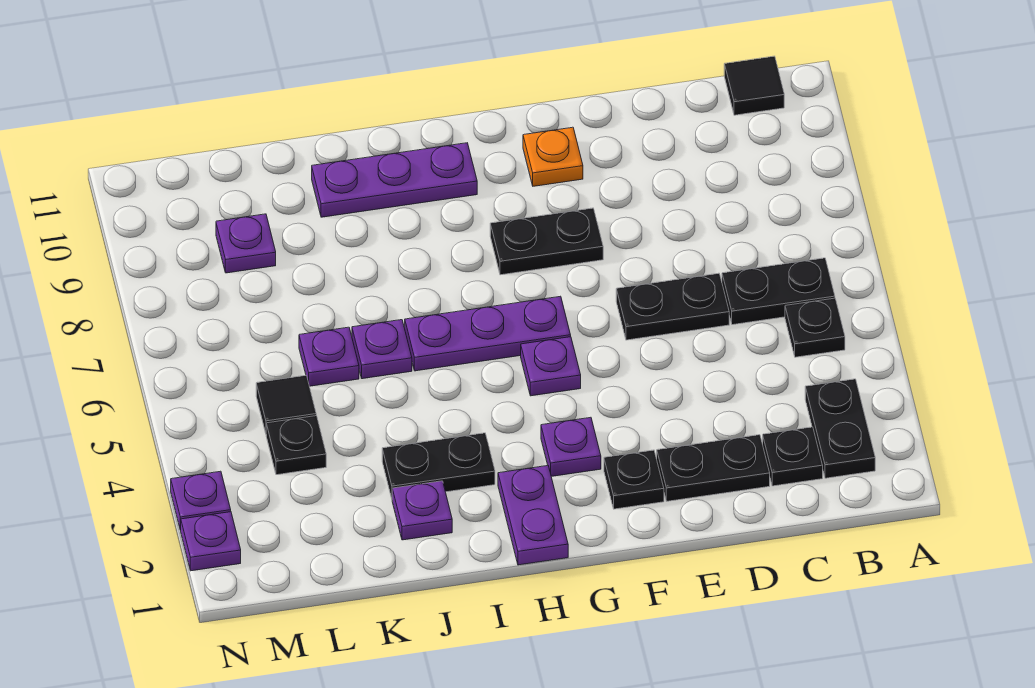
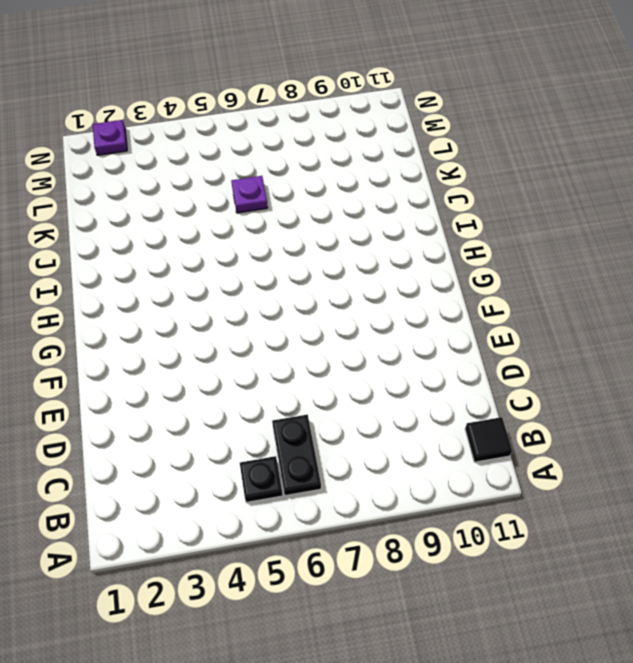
none -> black 1x2 plate [805,379,875,478]
none -> black 1x1 plate [763,427,823,486]
none -> black 1x2 plate [657,435,770,501]

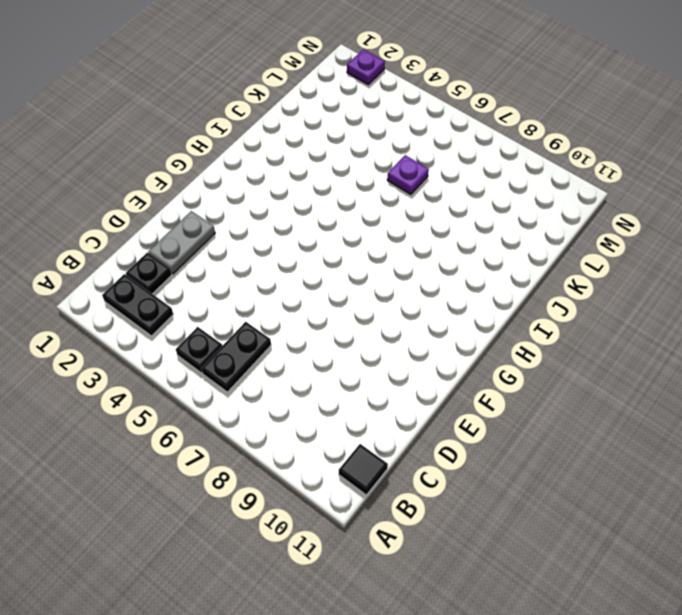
grey 1x2 plate [149,211,215,274] -> black 1x2 plate [657,435,770,501]
none -> black 1x2 plate [616,273,729,340]
none -> black 1x1 plate [604,450,664,509]
none -> black 1x2 plate [490,208,603,275]

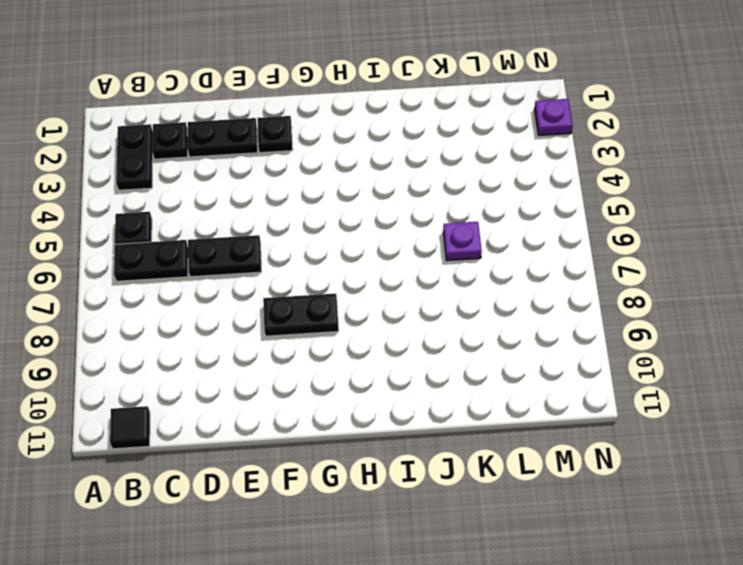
none -> orange 1x1 plate [523,127,583,186]
none -> purple 1x1 plate [541,417,601,476]
none -> purple 1x1 plate [521,337,581,396]

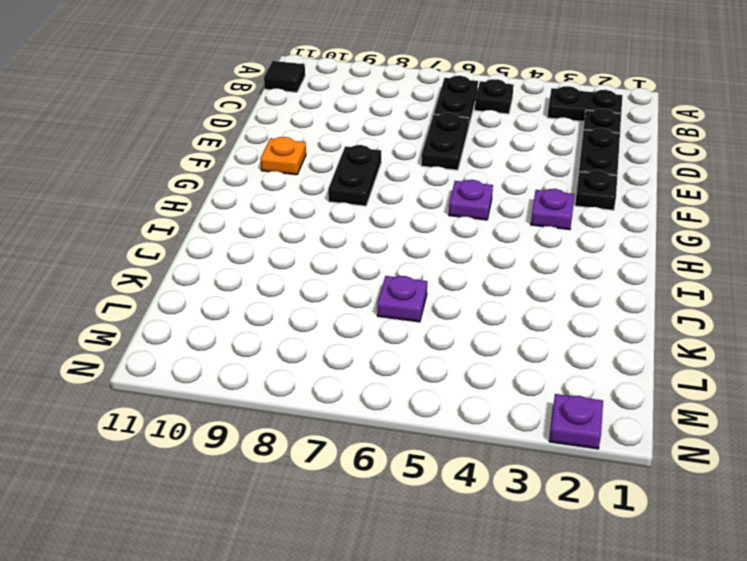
none -> purple 1x3 plate [405,296,571,371]
none -> purple 1x2 plate [498,466,568,565]
none -> purple 1x3 plate [312,143,477,217]

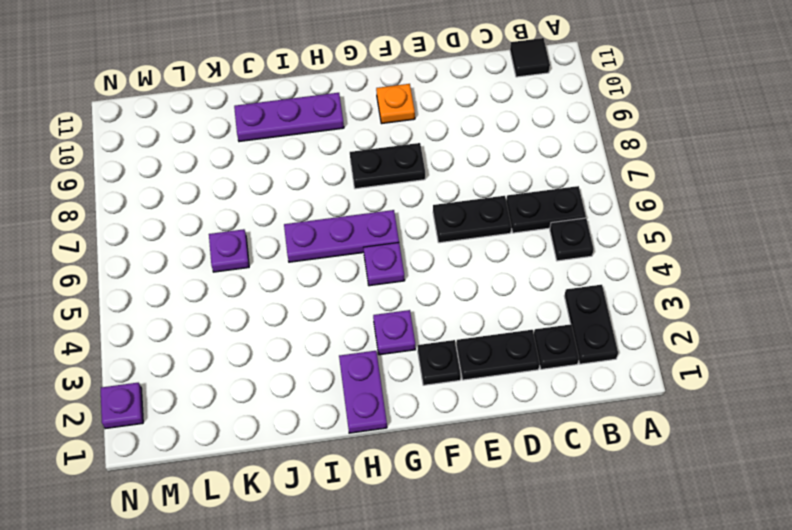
none -> black 1x2 plate [382,433,495,498]
none -> purple 1x1 plate [392,481,452,540]
none -> purple 1x1 plate [352,320,412,379]

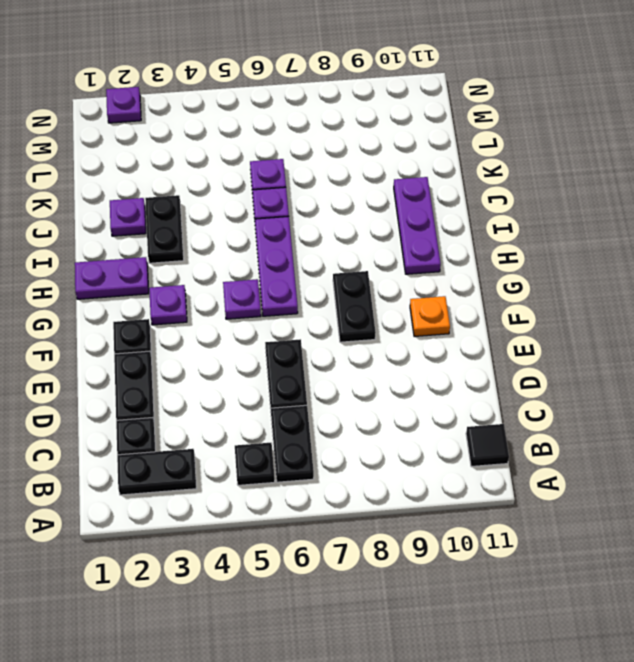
none -> black 1x1 plate [266,416,326,475]
none -> black 1x1 tile [256,375,316,433]
none -> purple 1x1 plate [216,214,276,273]

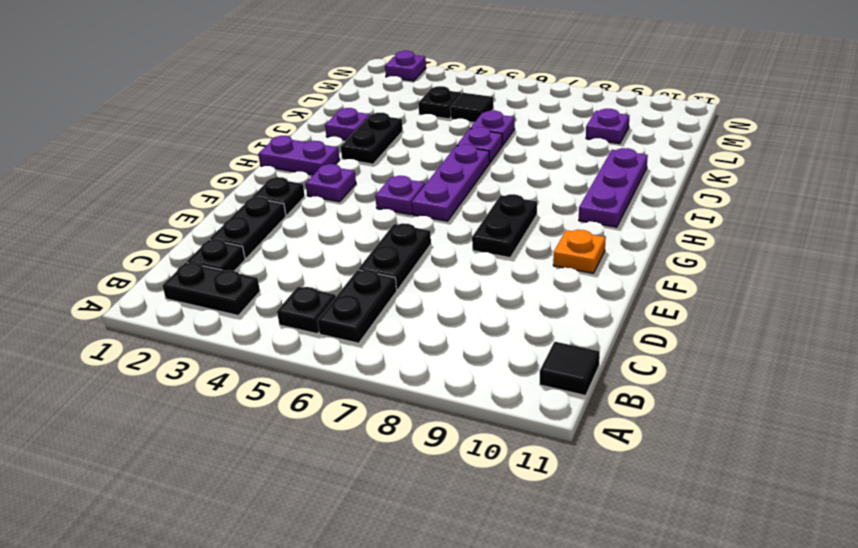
none -> purple 1x1 plate [171,471,231,530]

